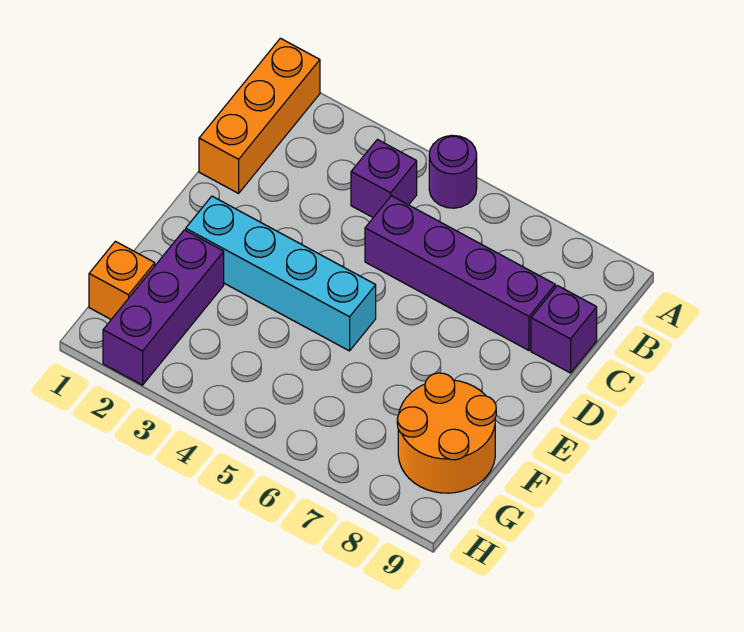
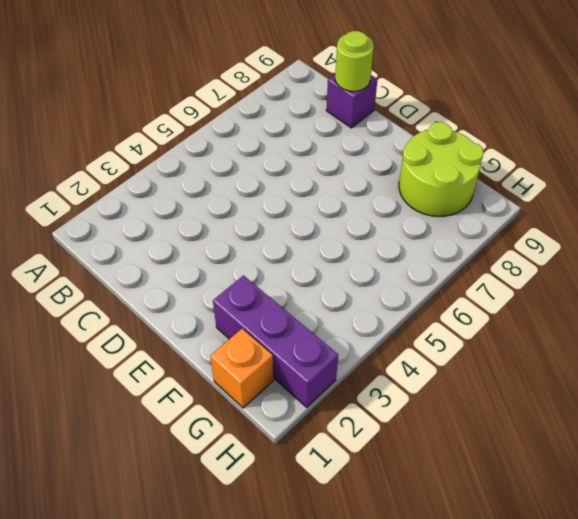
lime 1x1 round brick [335,31,374,91] -> none
lime 2x2 round brick [399,122,484,217] -> orange 2x2 round brick [397,373,496,493]
none -> orange 1x3 brick [199,38,320,193]
none -> purple 1x1 round brick [429,135,477,208]

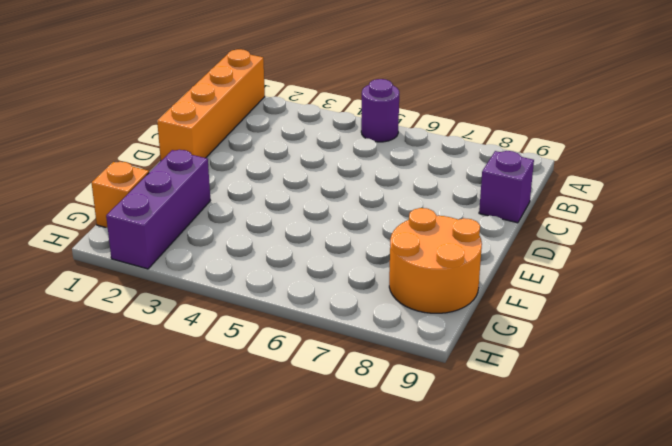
orange 1x4 brick [157,49,265,160] -> orange 1x3 brick [199,38,320,193]
none -> purple 1x1 brick [351,140,417,218]
none -> purple 1x4 brick [365,196,555,350]

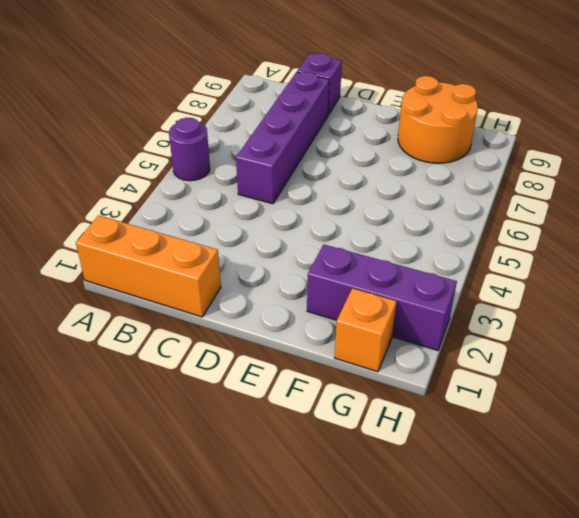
none -> purple 1x1 brick [351,140,417,218]
none -> cyan 1x4 brick [186,196,376,351]

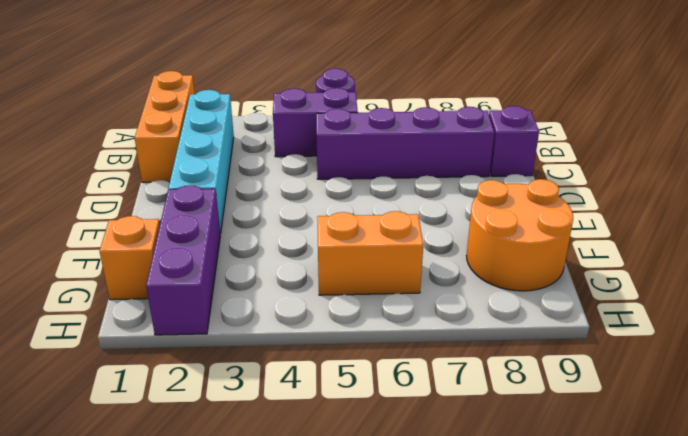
cyan 1x4 brick [168,90,234,234] -> cyan 1x4 brick turned to [186,196,376,351]
purple 1x2 brick [273,88,358,157] -> purple 1x1 brick [351,140,417,218]
orange 1x2 brick [317,211,423,295] -> none

